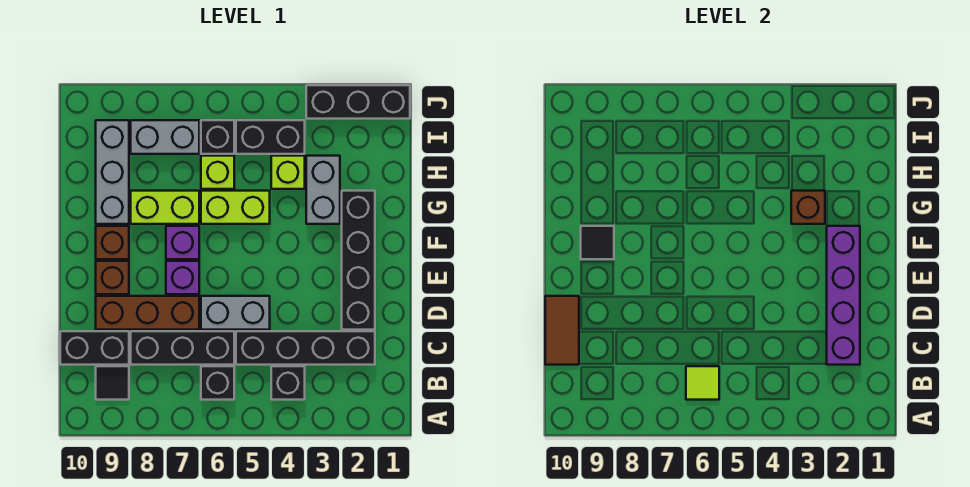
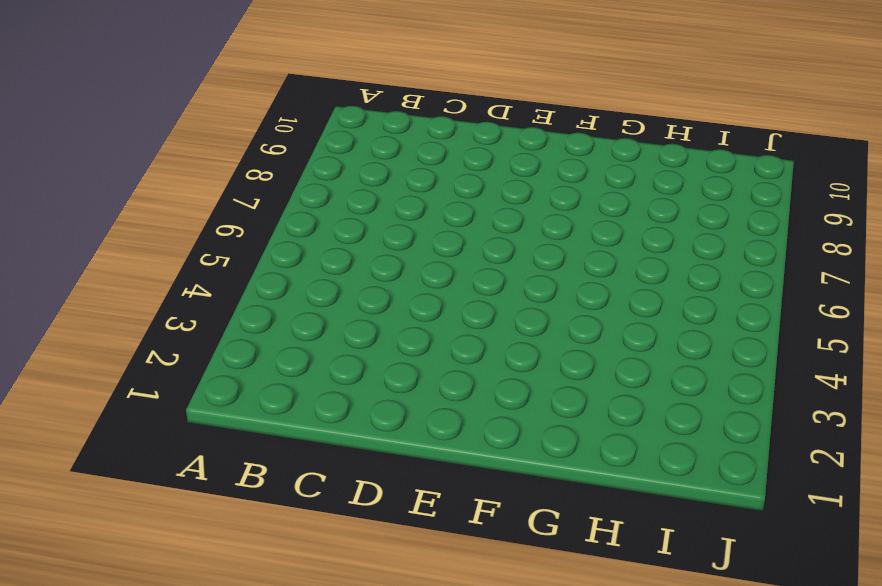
none -> black 1x1 brick [271,366,305,400]
none -> black 1x1 brick [201,366,234,400]
none -> black 1x1 tile [96,366,129,400]

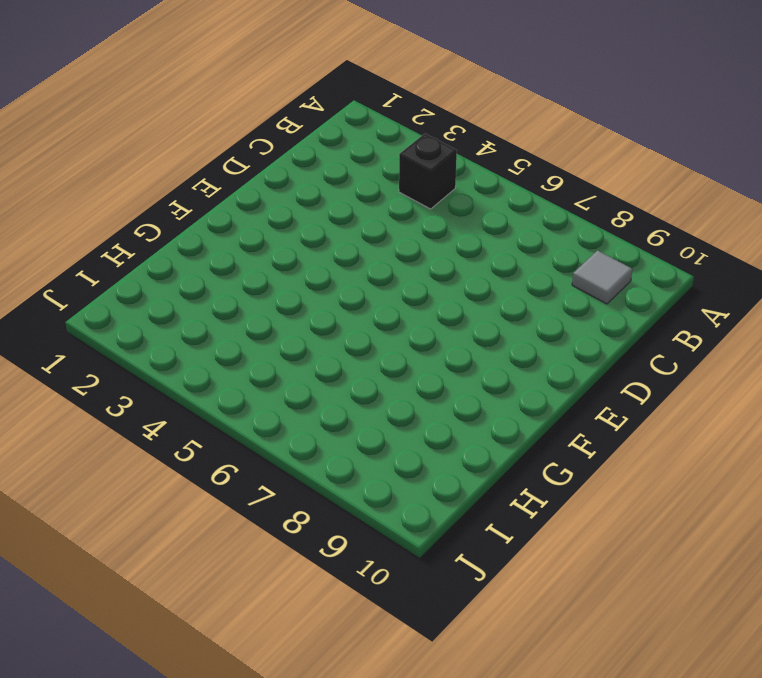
grey 1x1 tile [572,250,632,304] -> black 1x1 tile [96,366,129,400]
none -> black 1x1 brick [201,366,234,400]
none -> black 1x4 brick [236,331,375,365]
none -> black 1x3 brick [131,331,234,365]

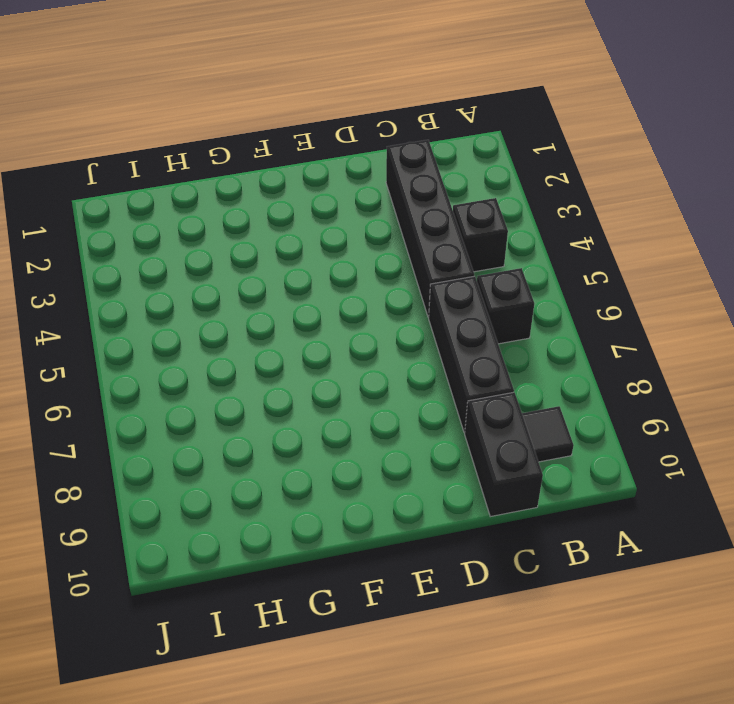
none -> black 1x4 brick [342,191,375,330]
none -> grey 1x2 brick [201,296,270,330]
none -> brown 1x3 brick [96,296,199,330]

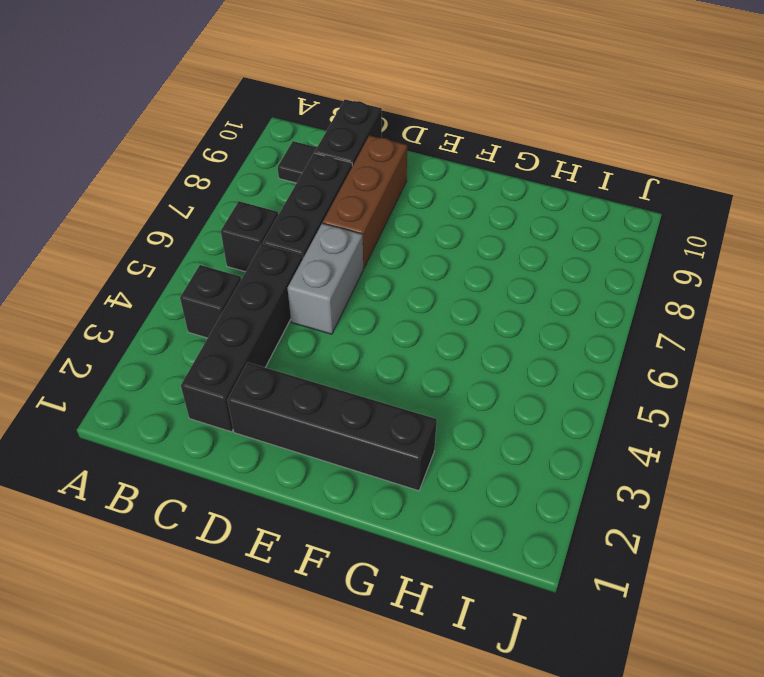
none -> purple 1x1 brick [166,261,199,294]
none -> brown 1x1 brick [96,261,129,294]
none -> purple 1x1 brick [166,226,199,259]

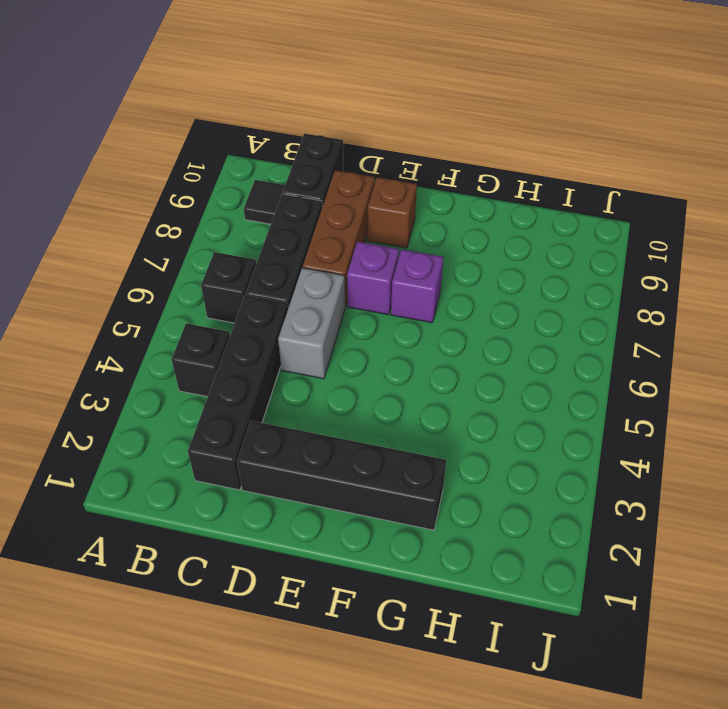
none -> brown 1x1 brick [96,226,129,259]
none -> grey 1x2 brick [306,156,340,224]
none -> lime 1x2 brick [201,191,270,224]

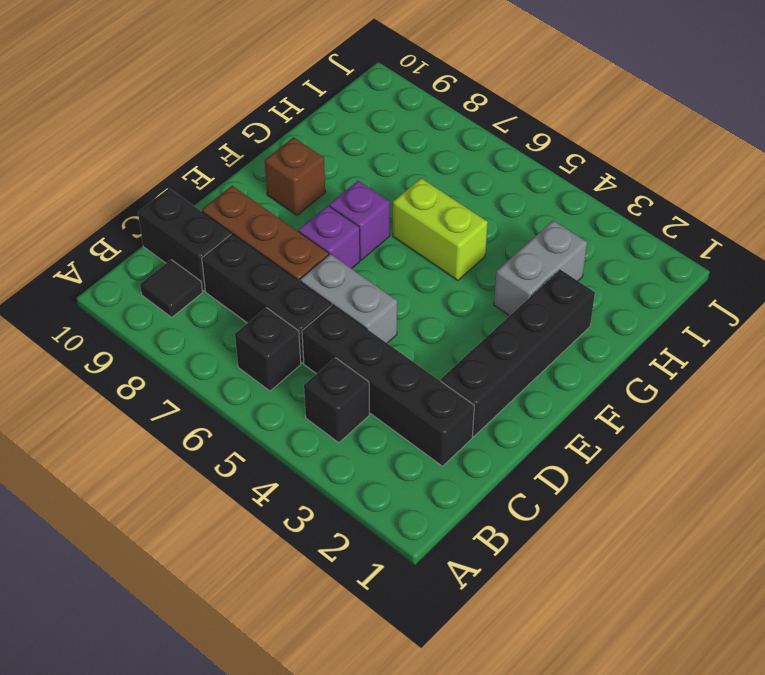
none -> brown 1x1 brick [96,261,129,294]
none -> lime 1x2 brick [131,191,199,224]
none -> grey 1x3 brick [96,120,129,224]

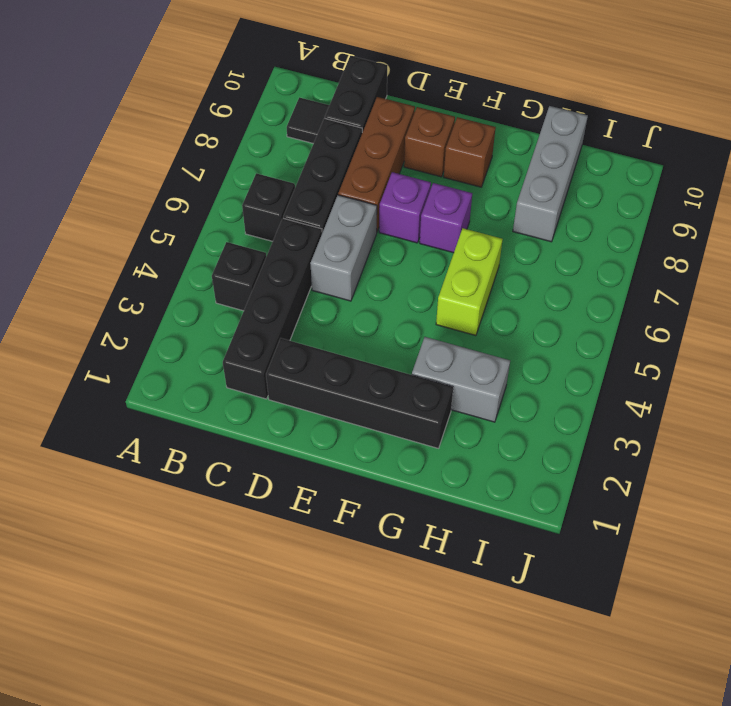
grey 1x3 brick [513,106,588,242] -> grey 1x3 brick turned to [96,120,129,224]
none -> lime 1x2 brick [131,191,199,224]
none -> lime 1x1 brick [271,156,305,189]
none -> lime 1x1 brick [201,156,234,189]

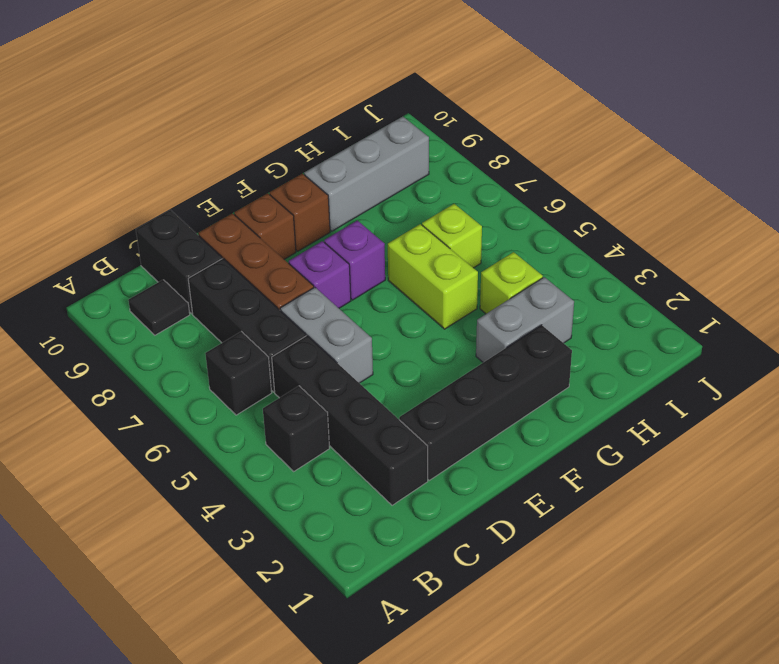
none -> lime 1x2 brick [131,191,199,224]
none -> black 1x2 brick [236,120,305,154]
none -> black 1x1 brick [201,120,234,154]

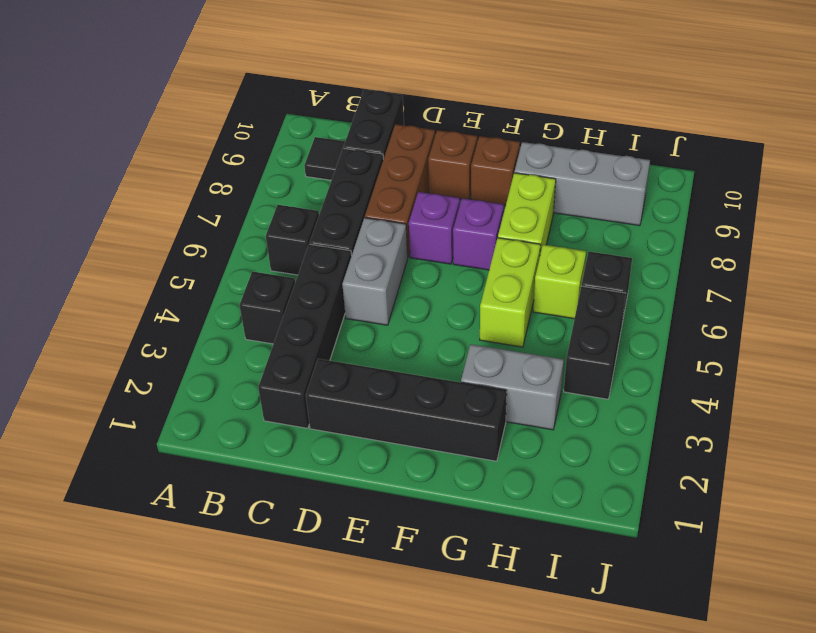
none -> lime 1x1 brick [271,156,305,189]
none -> grey 1x2 brick [131,120,199,154]
none -> black 1x3 brick [306,85,410,119]

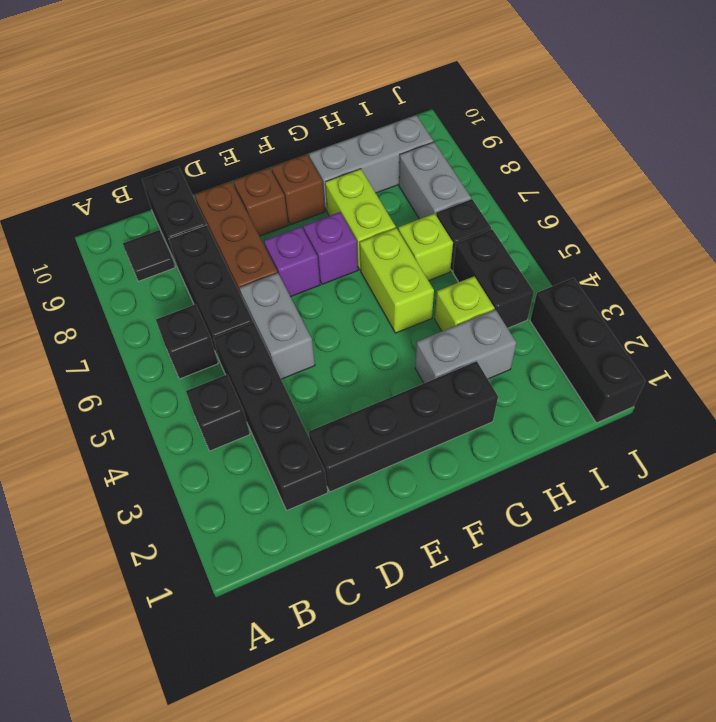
none -> lime 1x1 tile [686,366,719,400]
none -> purple 1x4 brick [827,226,860,365]
none -> brown 1x2 tile [545,296,579,365]

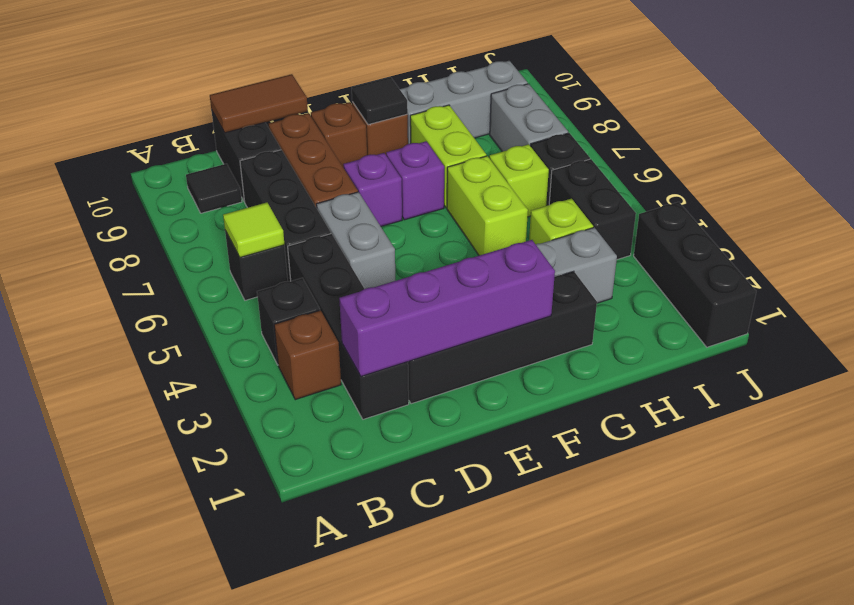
brown 1x1 brick [274,310,341,400] -> brown 1x1 brick moved to [791,191,825,224]

